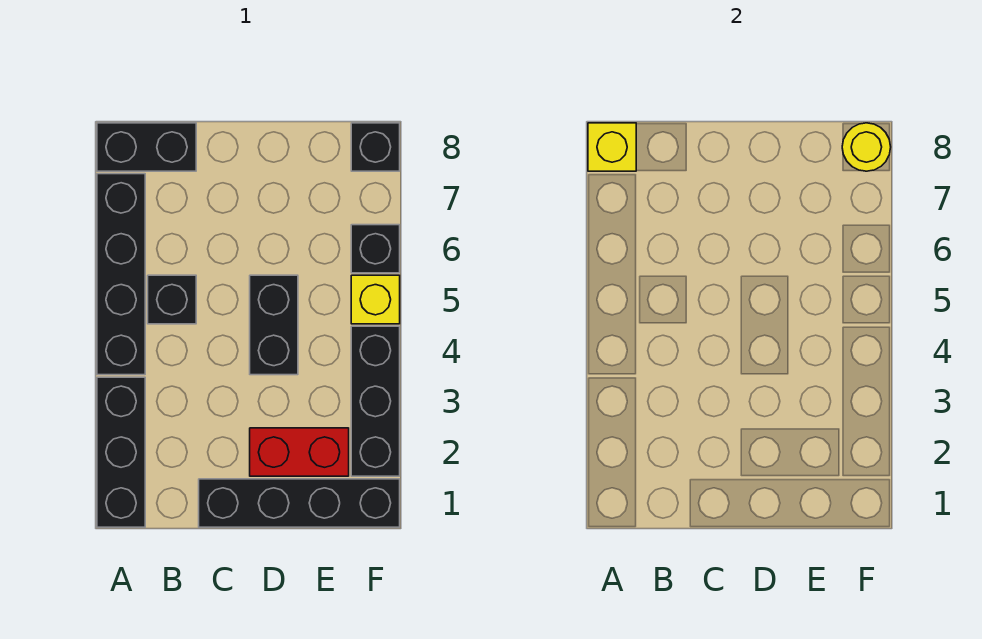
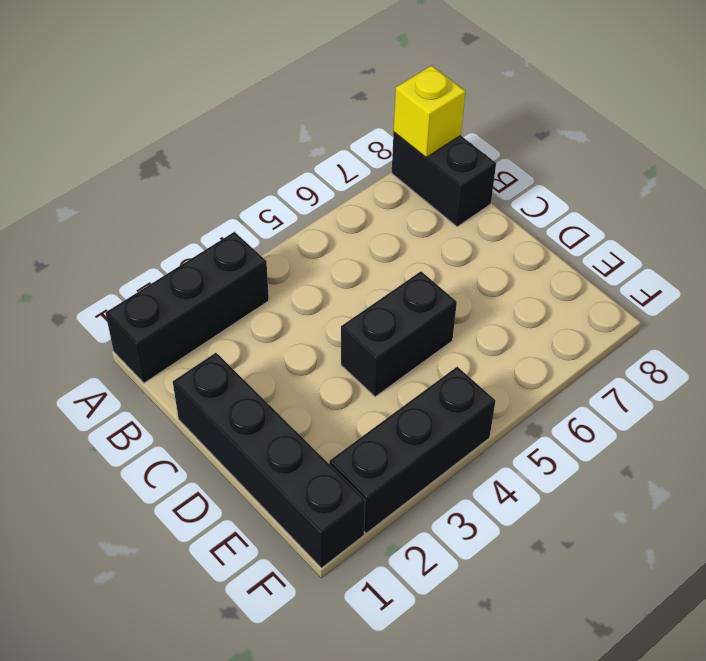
none -> black 1x4 brick [97,174,145,375]
none -> black 1x1 brick [148,275,196,324]
none -> red 1x2 brick [250,428,349,476]

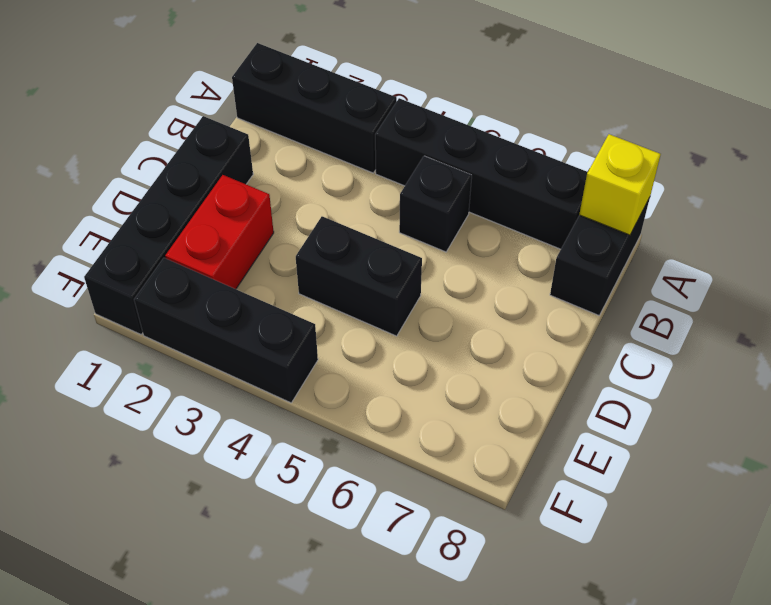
none -> yellow 1x1 brick [351,275,400,324]
none -> black 1x1 brick [351,225,400,273]
none -> black 1x1 brick [351,123,400,171]

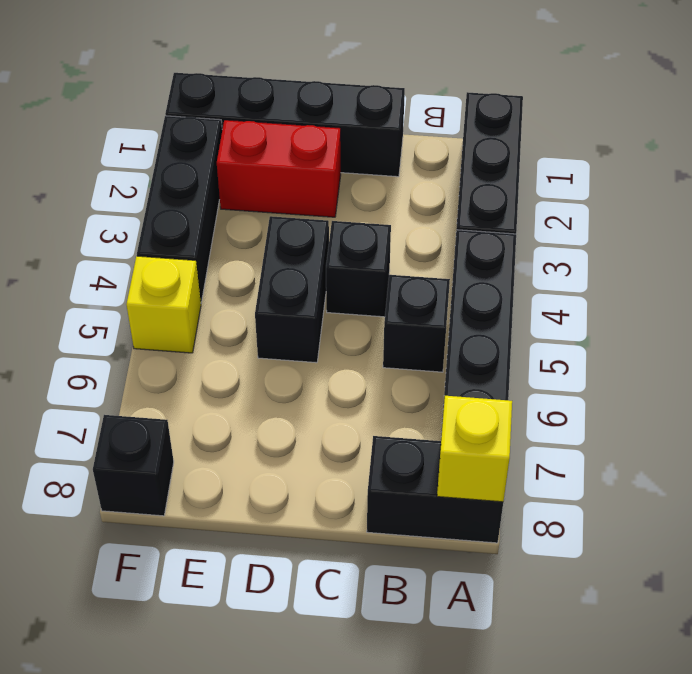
black 1x1 brick [326,221,391,317] -> black 1x1 brick moved to [351,225,400,273]
none -> yellow 1x1 round brick [842,123,891,171]

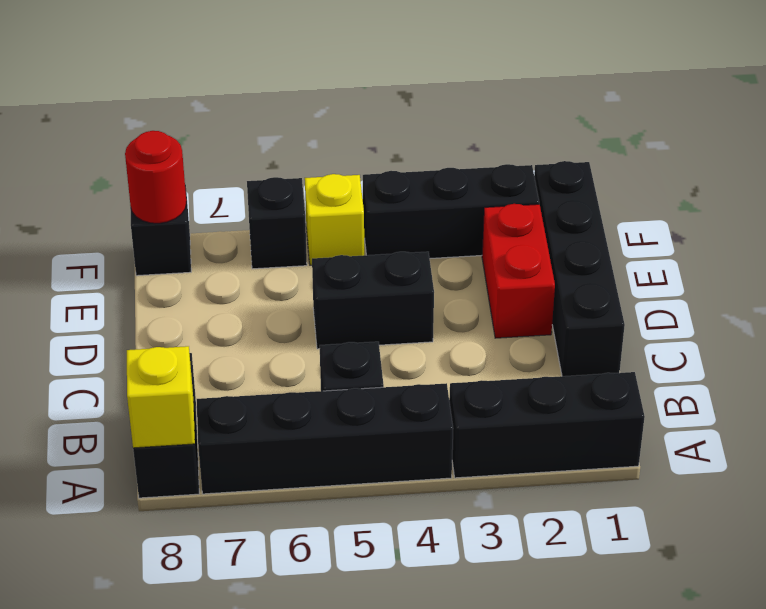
red 1x1 round brick [125,131,186,223] -> yellow 1x1 round brick [842,123,891,171]

